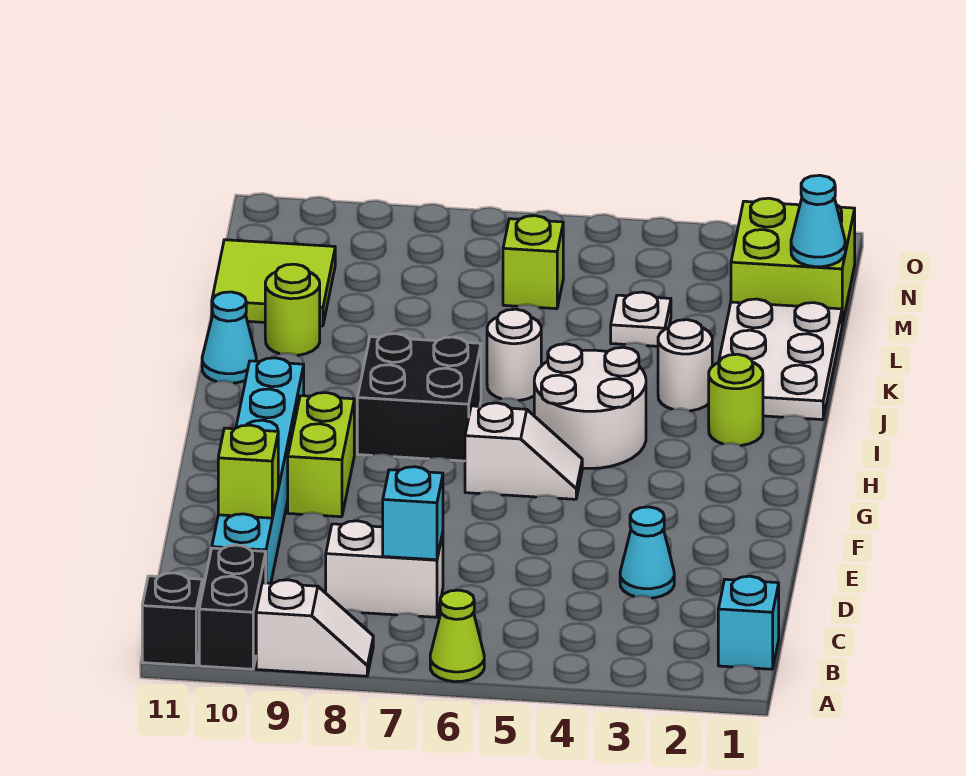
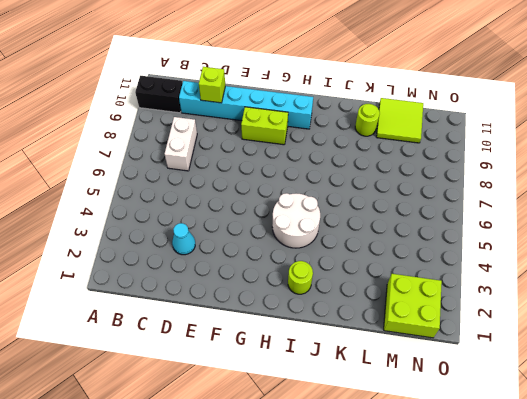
none -> lime 1x1 cone [430,590,484,682]
none -> white 1x2 slope [256,580,373,676]
none -> black 1x1 brick [142,573,202,666]

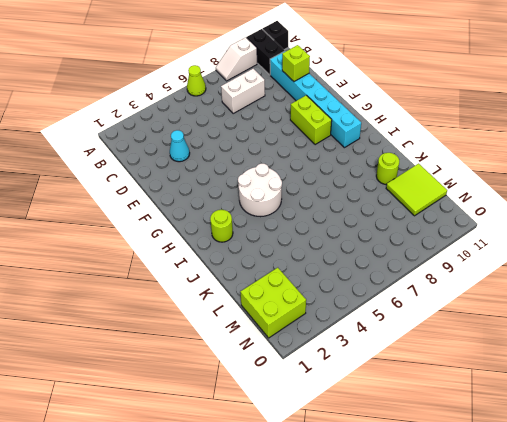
none -> cyan 1x1 brick [718,576,779,669]
none -> white 1x2 slope [465,403,582,499]
none -> black 2x2 brick [357,334,481,461]

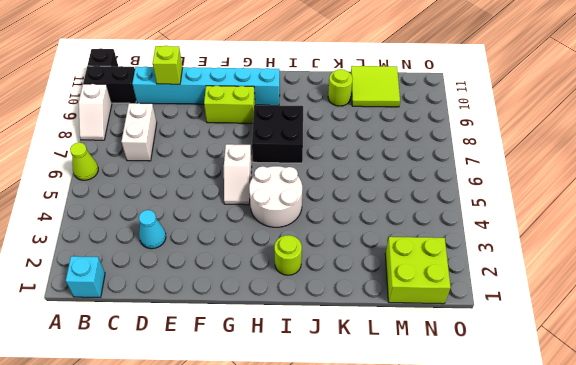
none -> white 2x3 plate [719,299,842,420]
none -> white 1x1 round brick [658,320,712,411]
none -> white 1x1 round brick [487,309,541,400]

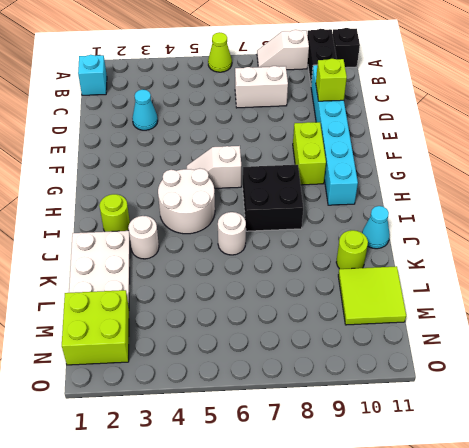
none -> white 1x1 plate [611,292,671,346]
none -> lime 1x1 brick [503,216,563,309]
none -> cyan 1x1 brick [383,467,443,560]

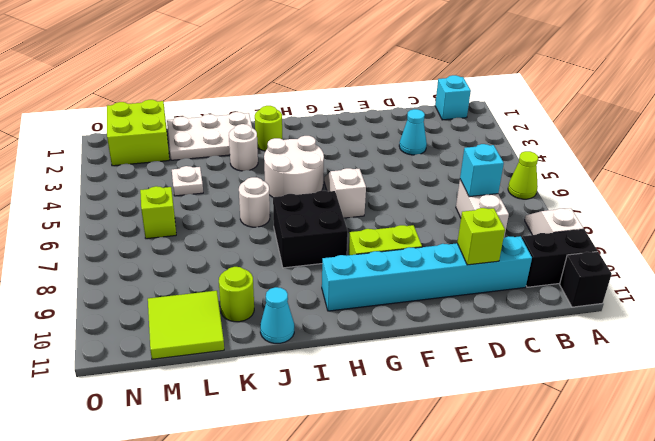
none -> cyan 1x1 cone [791,175,845,267]

